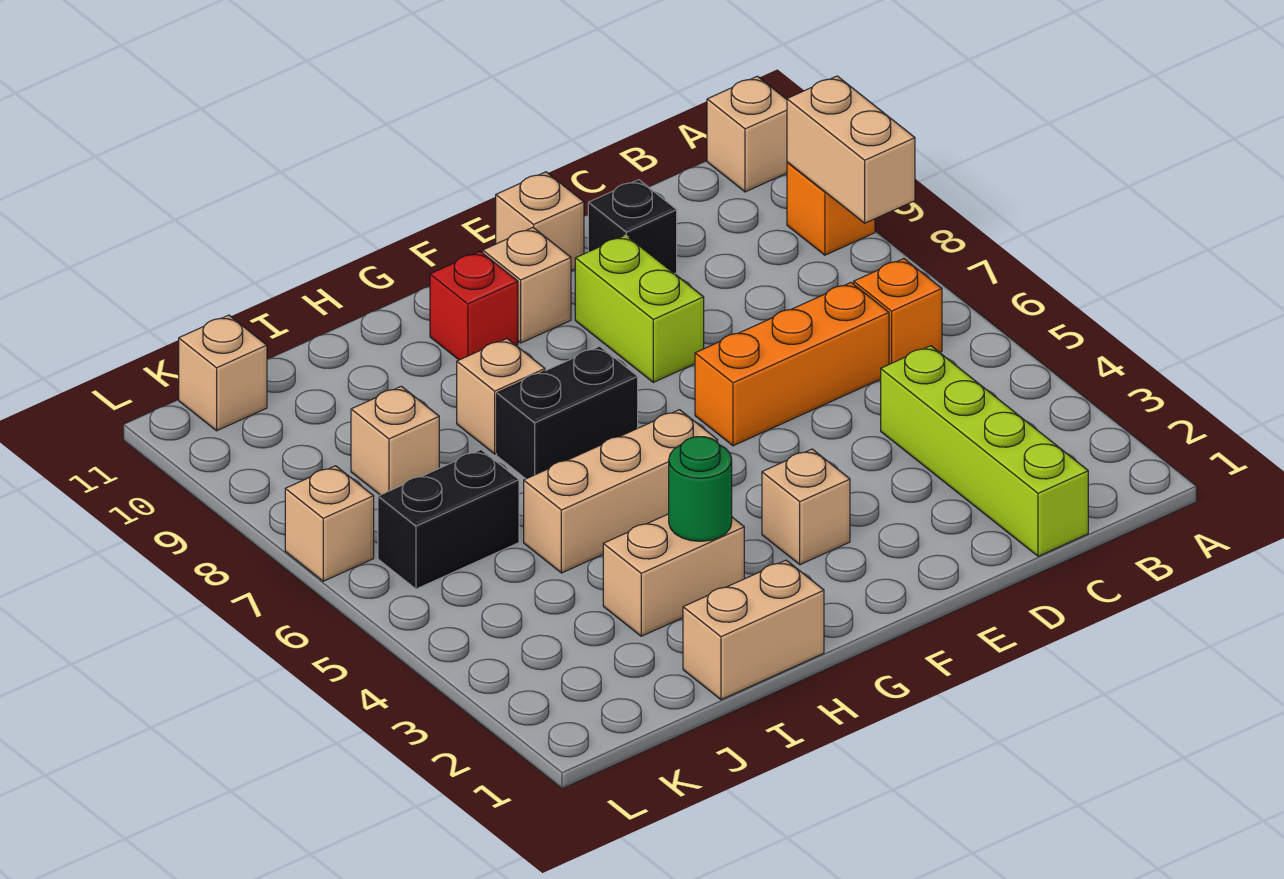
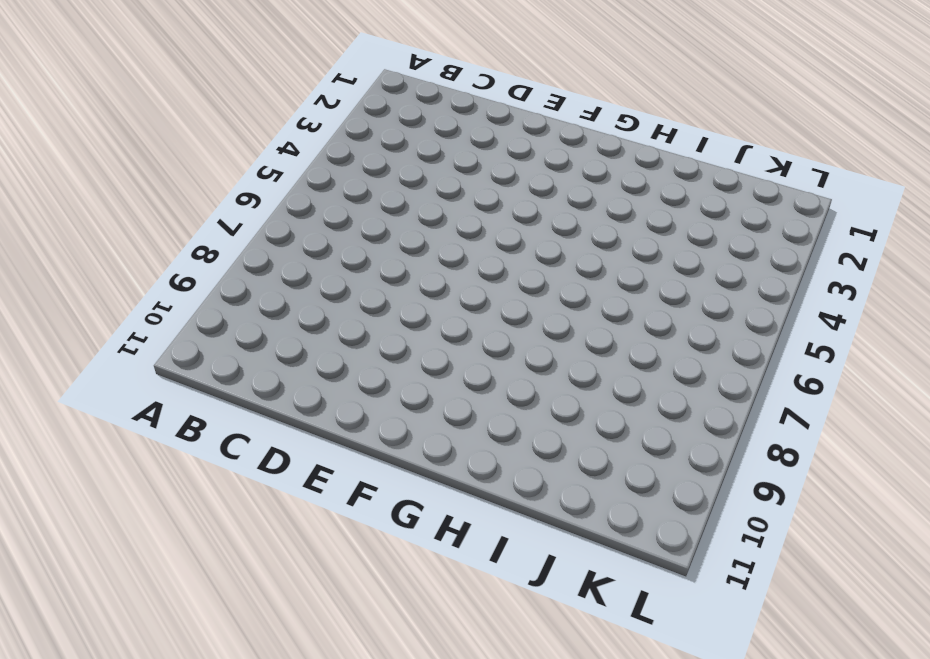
none -> orange 1x1 brick [787,162,875,255]
none -> tan 1x1 brick [707,76,787,192]
none -> orange 1x1 brick [854,259,942,364]

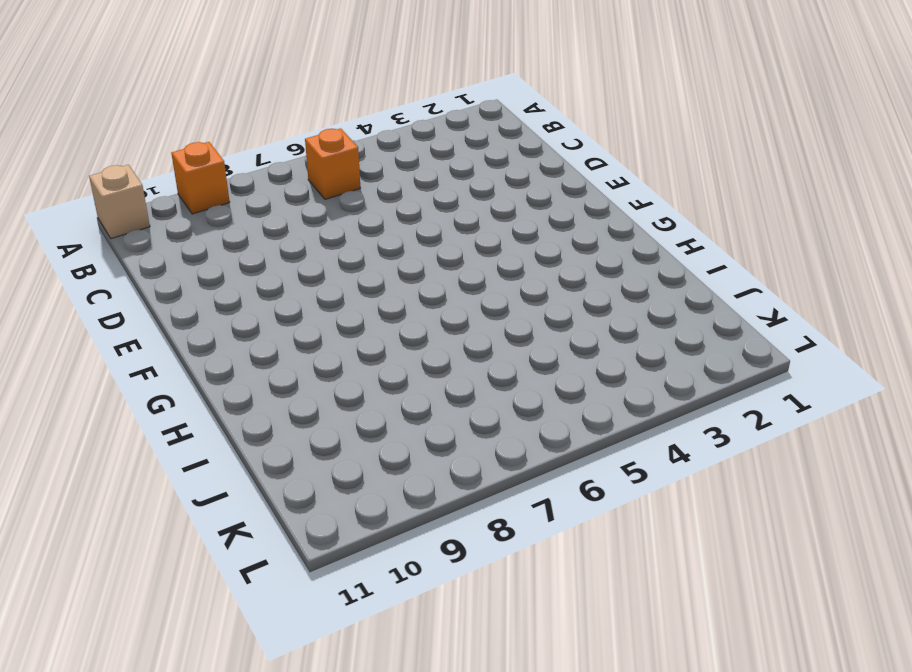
none -> lime 1x4 brick [881,346,1088,556]
none -> orange 1x3 brick [695,283,889,446]
none -> black 1x1 brick [588,180,677,274]

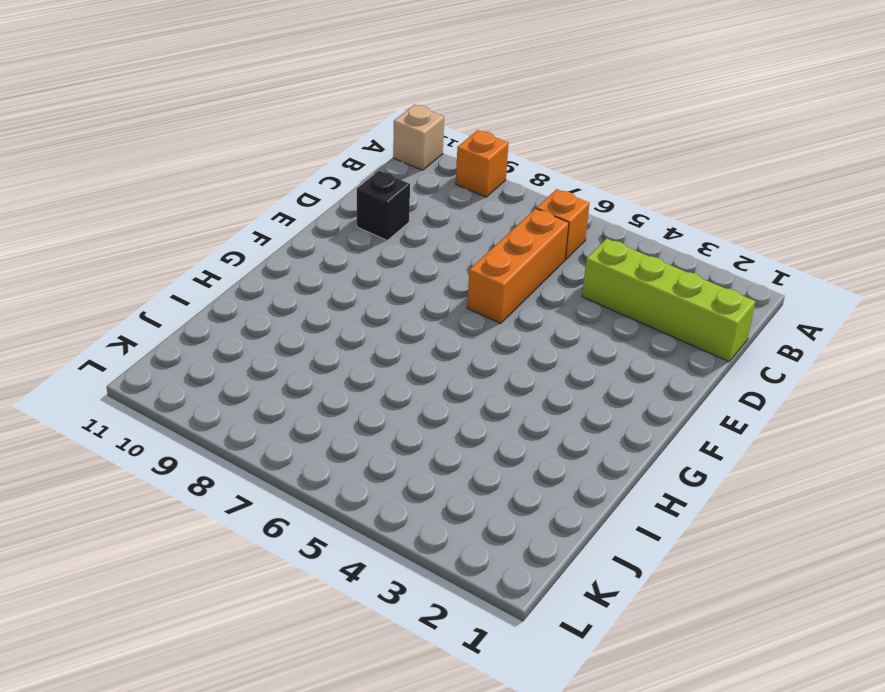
none -> lime 1x2 brick [575,235,704,382]
none -> tan 1x1 brick [496,172,584,270]
none -> tan 1x1 brick [762,449,850,565]

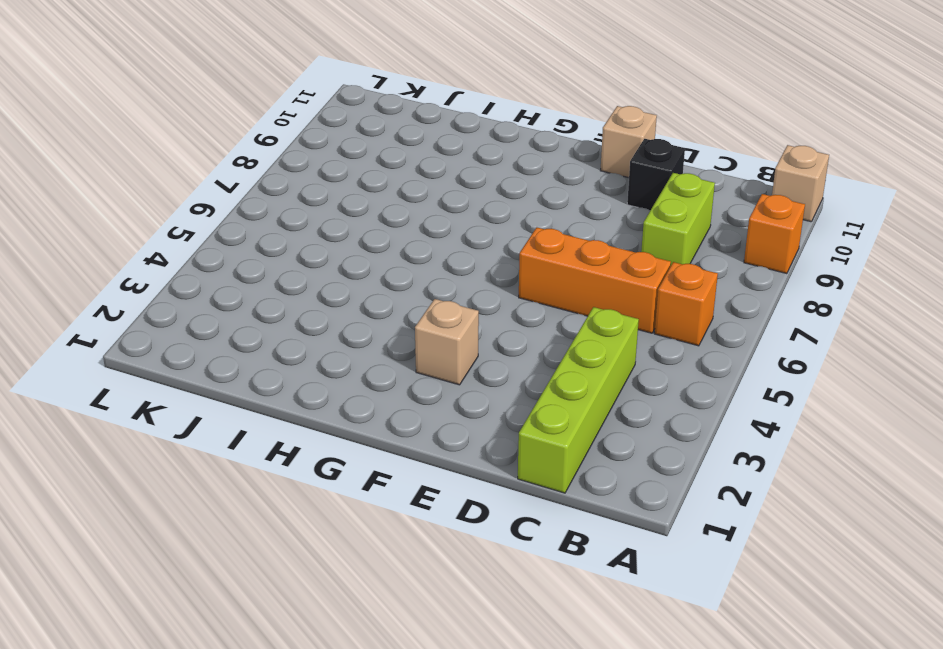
lime 1x2 brick [641,173,715,265] -> lime 1x2 brick moved to [575,235,704,382]
none -> tan 1x1 brick [483,228,571,343]
none -> tan 1x3 brick [524,410,718,573]
none -> black 1x2 brick [497,346,638,479]

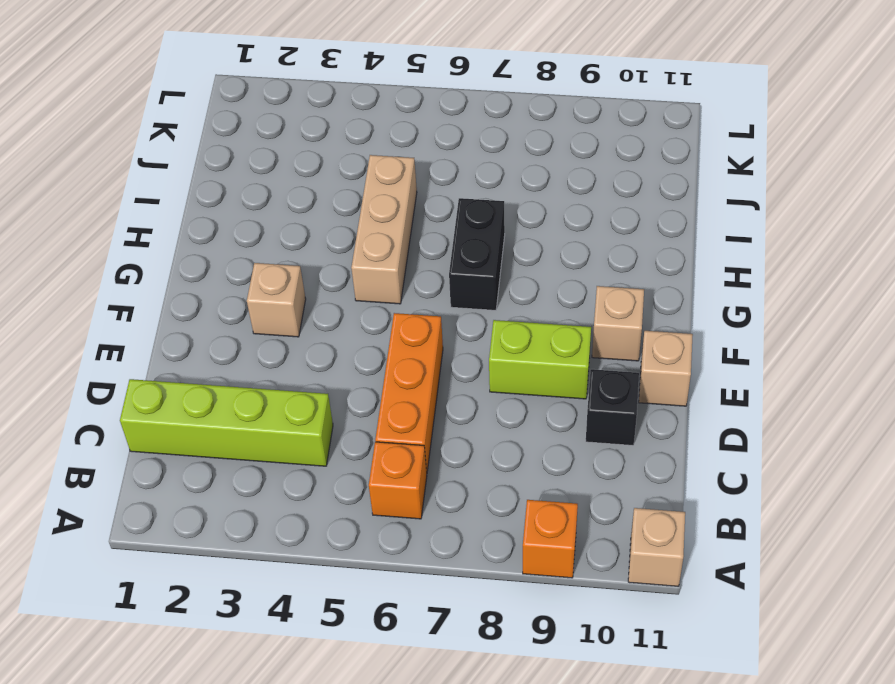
none -> red 1x1 brick [430,251,518,360]
none -> tan 1x2 brick [683,560,824,700]
none -> tan 1x2 brick [603,514,744,636]

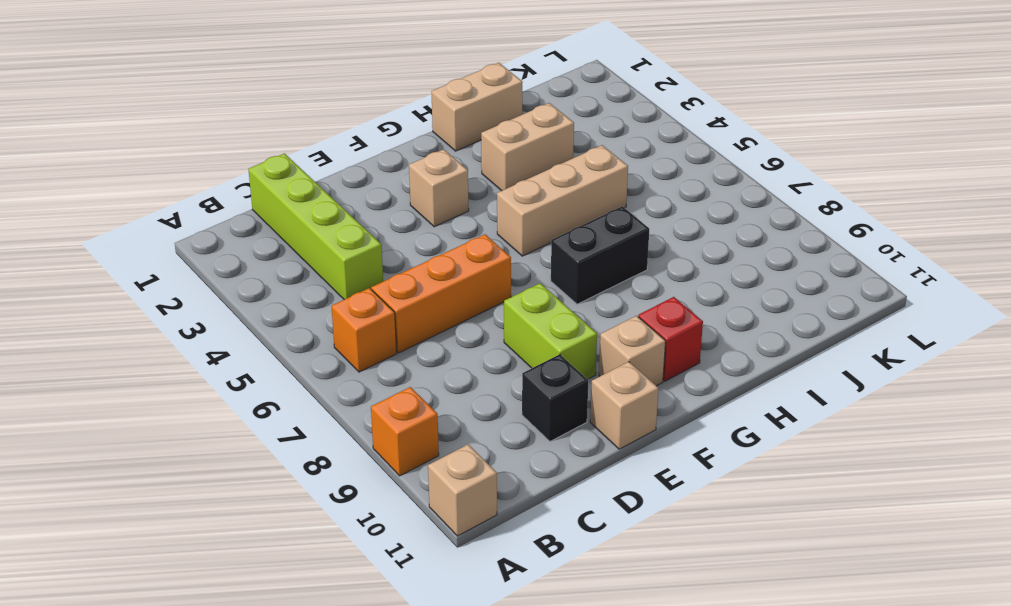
none -> tan 1x1 brick [457,339,545,454]
none -> black 1x2 brick [378,450,519,589]
none -> tan 1x1 brick [351,386,439,495]

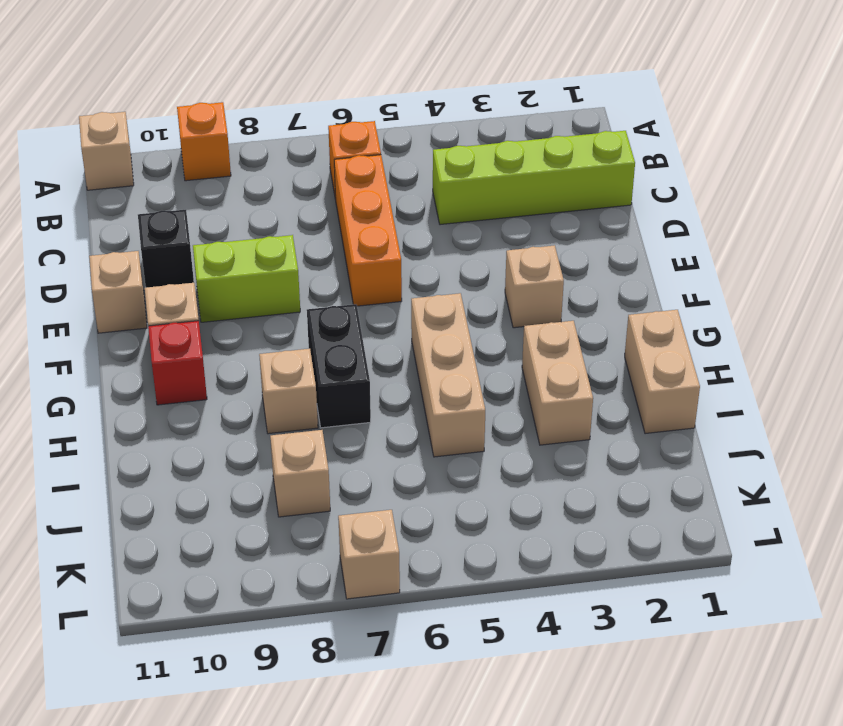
none -> black 1x2 brick [378,450,519,589]
none -> tan 1x1 brick [179,315,267,431]
none -> tan 1x2 brick [787,76,915,223]

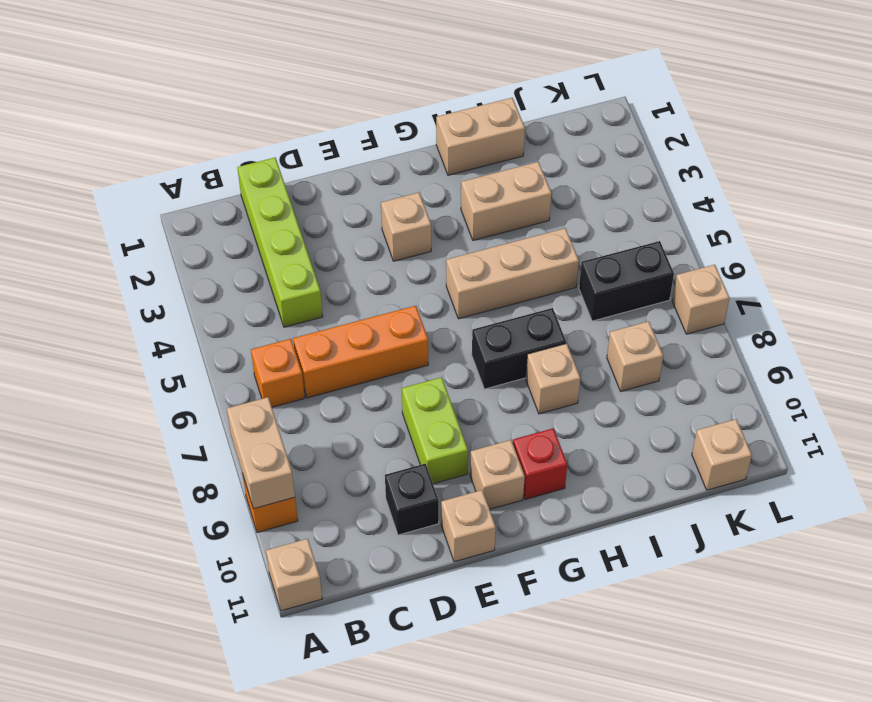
none -> green 1x1 round brick [669,437,732,541]

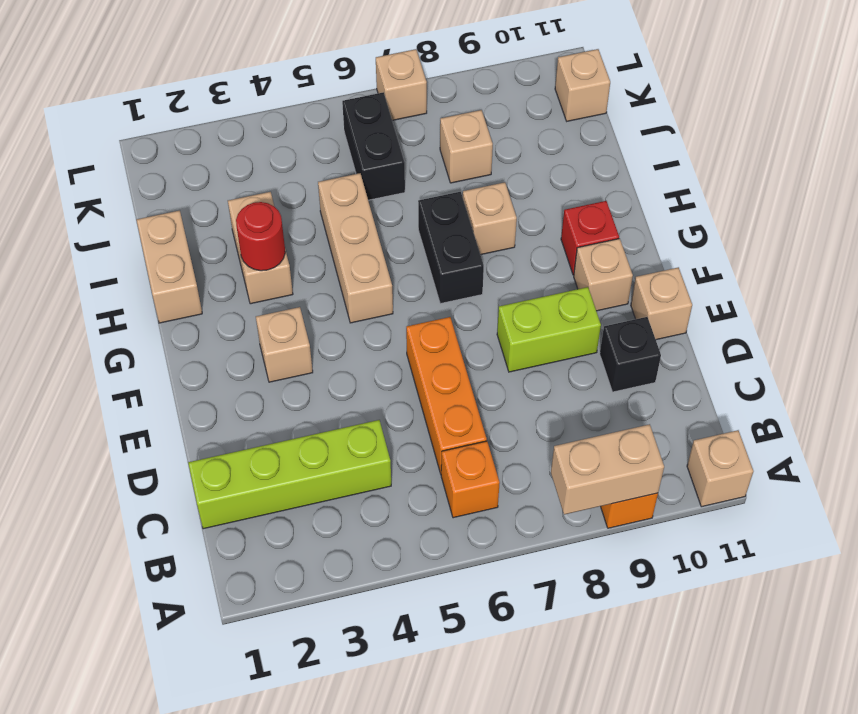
red 1x1 round brick [236,202,285,271] -> green 1x1 round brick [669,437,732,541]

